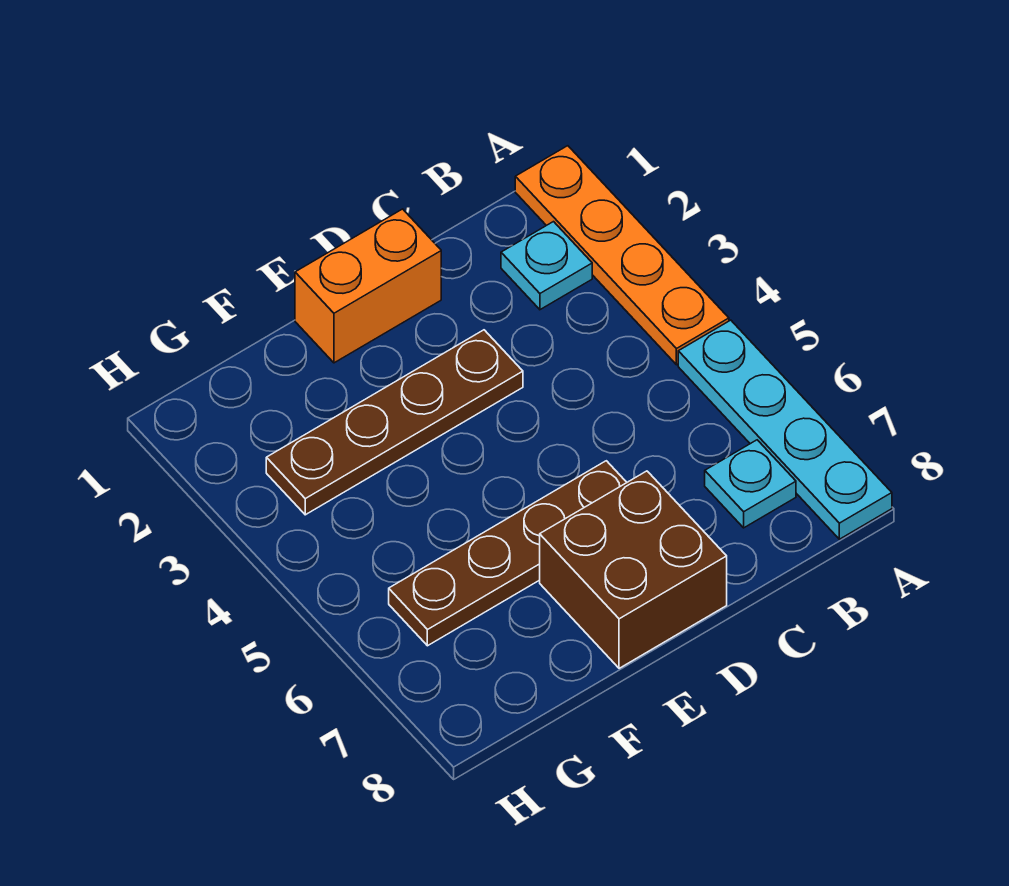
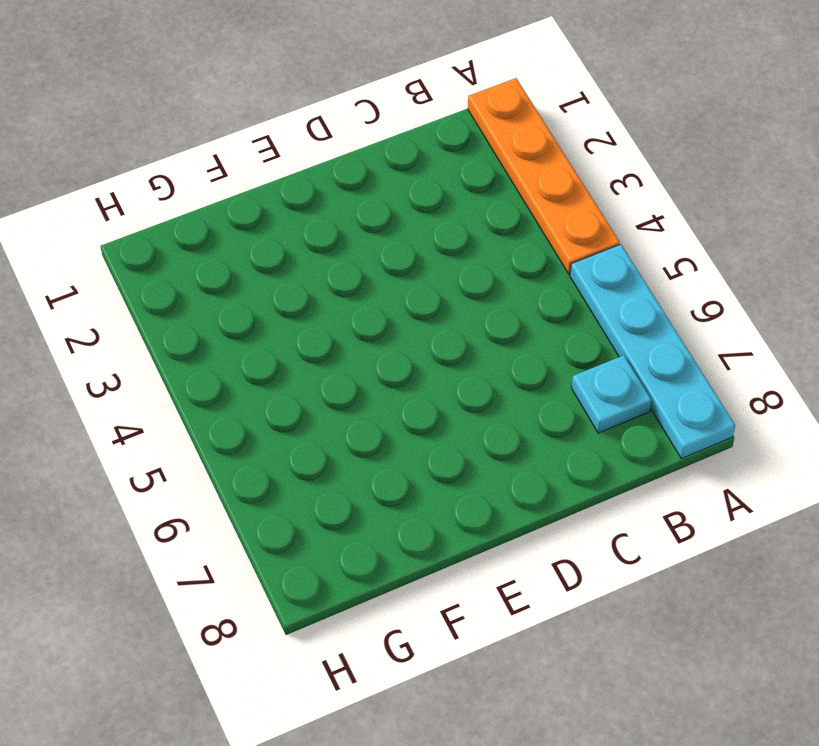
none -> cyan 1x1 plate [501,222,592,310]
none -> orange 1x2 brick [295,209,441,363]

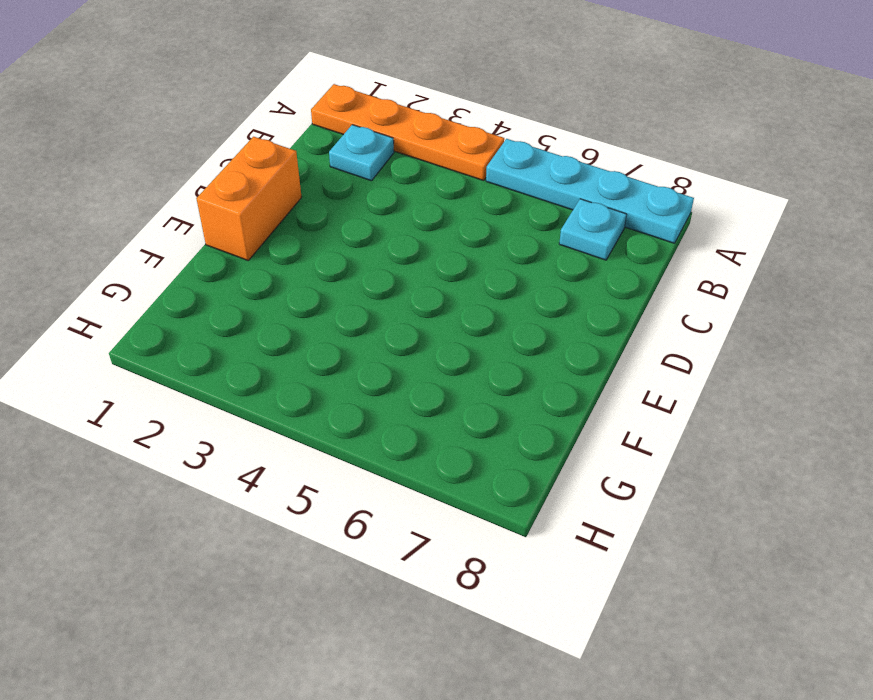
none -> brown 1x4 plate [266,330,523,515]
none -> brown 1x4 plate [389,461,627,646]

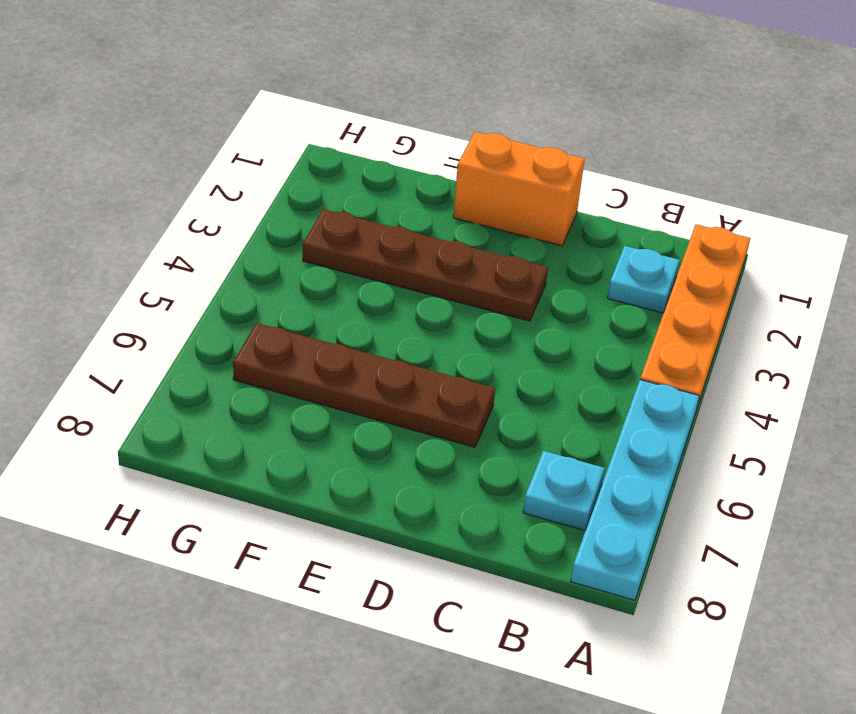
none -> brown 2x2 brick [540,471,727,668]

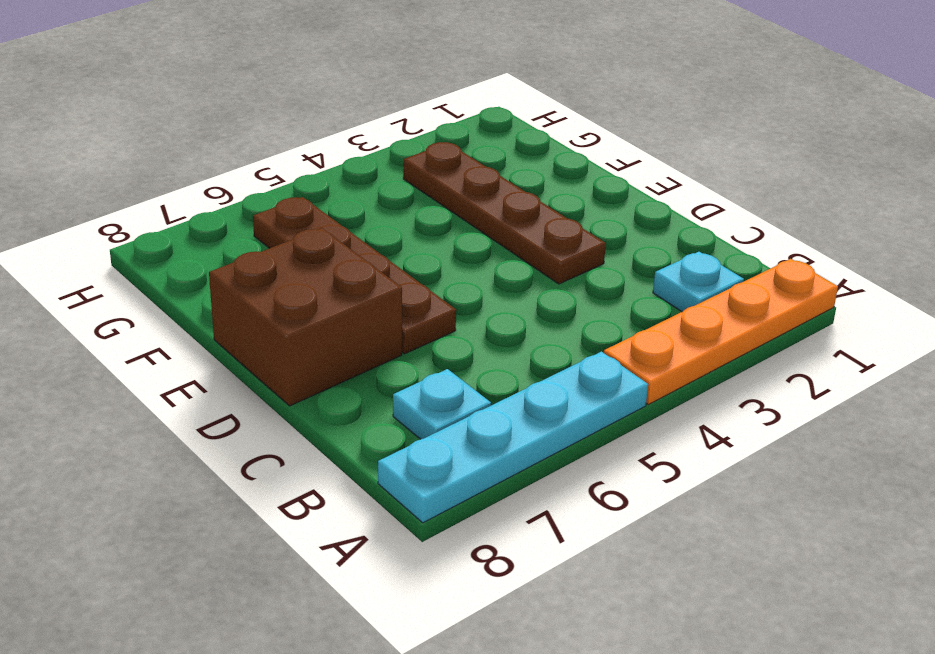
none -> orange 1x2 brick [295,209,441,363]

